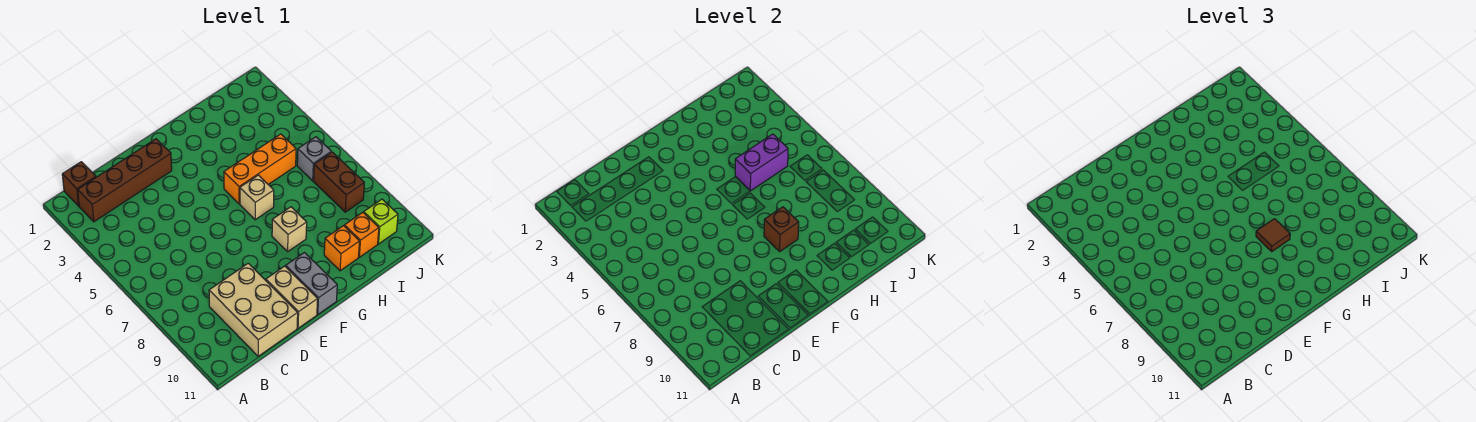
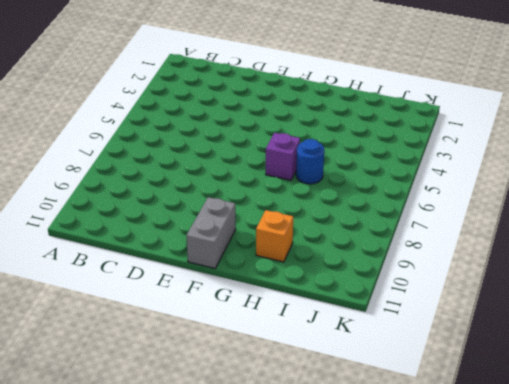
purple 1x1 brick [266,133,300,180] -> tan 1x1 brick [240,175,274,220]
blue 1x1 round brick [296,139,324,184] -> none
none -> brown 1x1 brick [62,162,96,206]
none -> brown 1x4 brick [78,139,172,222]
none -> tan 2x3 brick [209,263,298,356]

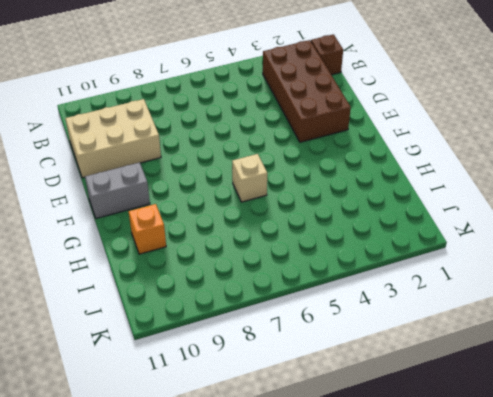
brown 2x4 brick [263,40,351,142] -> brown 1x4 brick [78,139,172,222]
none -> tan 1x2 brick [266,266,318,328]
none -> orange 1x3 brick [224,134,296,204]
none -> tan 1x1 brick [272,207,307,251]

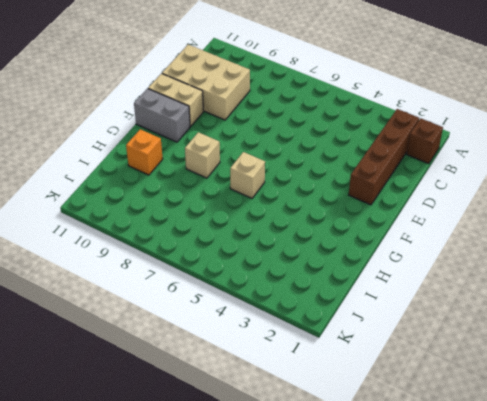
none -> orange 1x3 brick [224,134,296,204]
none -> orange 1x1 brick [344,212,379,257]
none -> grey 1x1 brick [297,137,331,181]

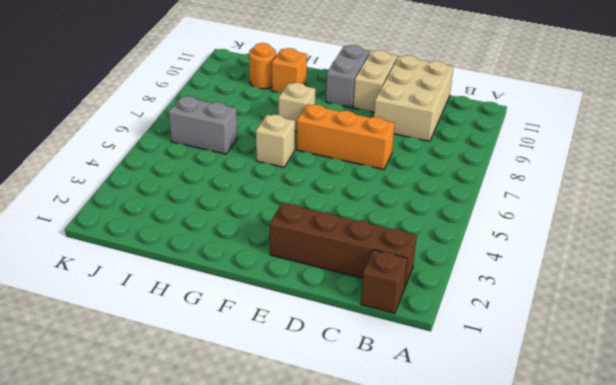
orange 1x3 brick [297,104,395,169] -> orange 1x3 brick moved to [224,134,296,204]
grey 1x2 brick [169,96,238,154] -> grey 1x1 brick [297,137,331,181]
orange 1x1 round brick [249,43,276,89] -> orange 1x1 brick [344,212,379,257]
none -> brown 1x2 brick [313,152,364,212]
none -> lime 1x1 brick [364,199,398,244]
none -> brown 1x1 brick [764,207,799,251]

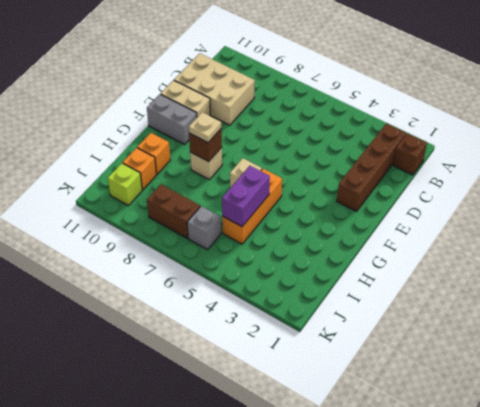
tan 1x1 plate [189,112,221,143] -> brown 1x1 tile [1256,219,1290,251]

